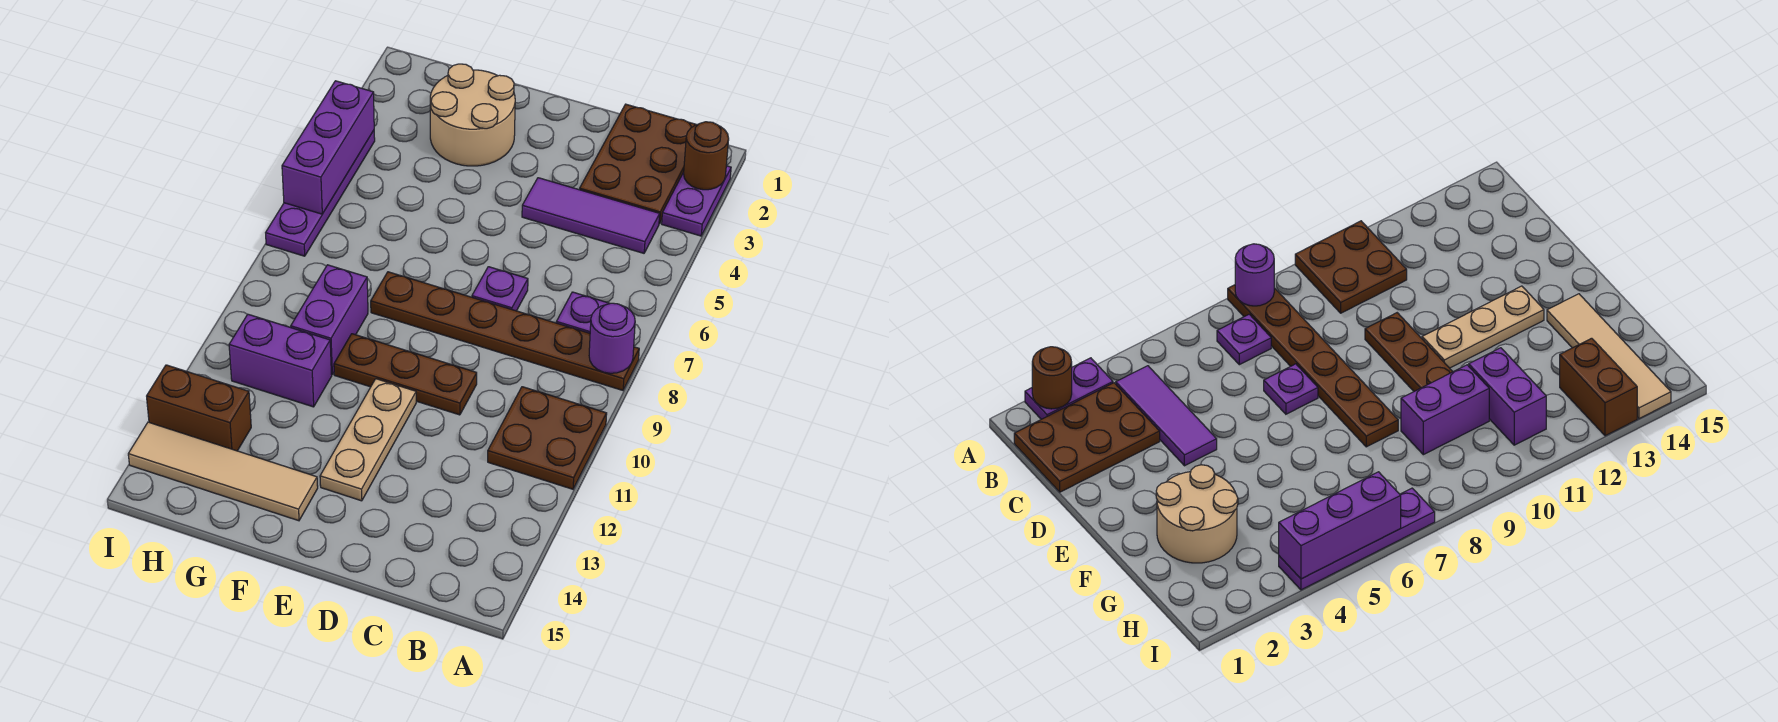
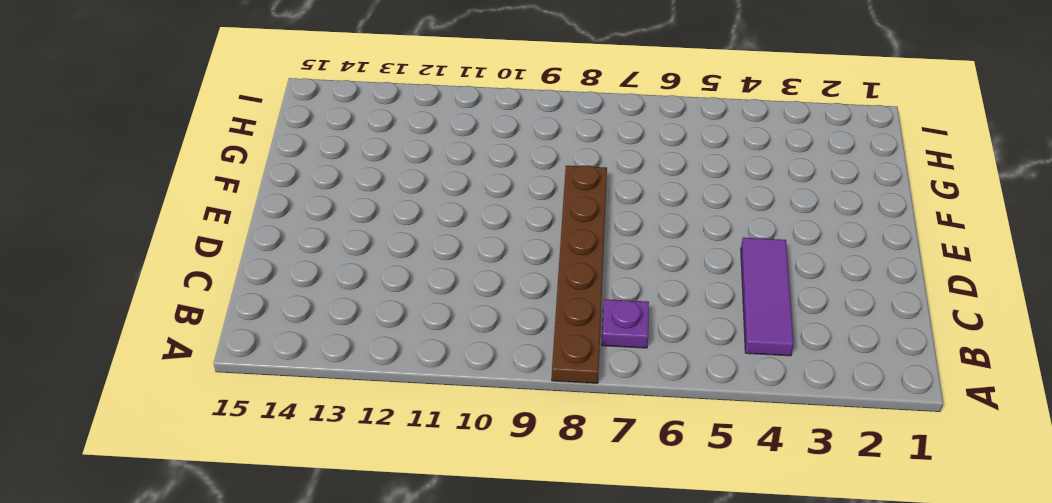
none -> purple 1x2 plate [662,166,731,236]
none -> brown 2x2 plate [488,387,607,489]
none -> brown 2x3 plate [580,104,696,224]

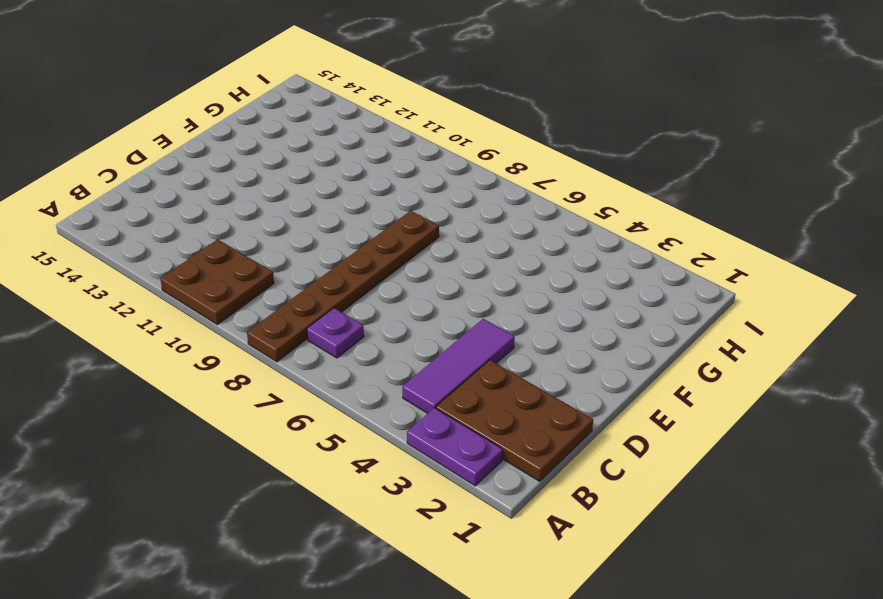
none -> purple 1x1 plate [472,267,528,311]
none -> brown 1x3 plate [334,334,477,415]
none -> tan 1x3 plate [320,379,416,501]

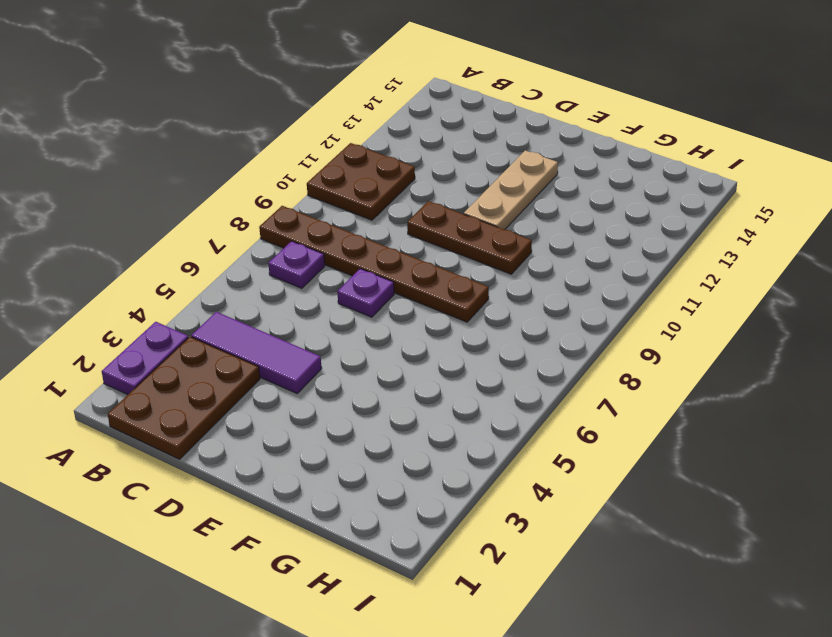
none -> tan 2x2 round brick [430,64,515,166]
none -> tan 1x4 tile [128,422,318,521]
none -> purple 1x2 brick [291,265,368,375]

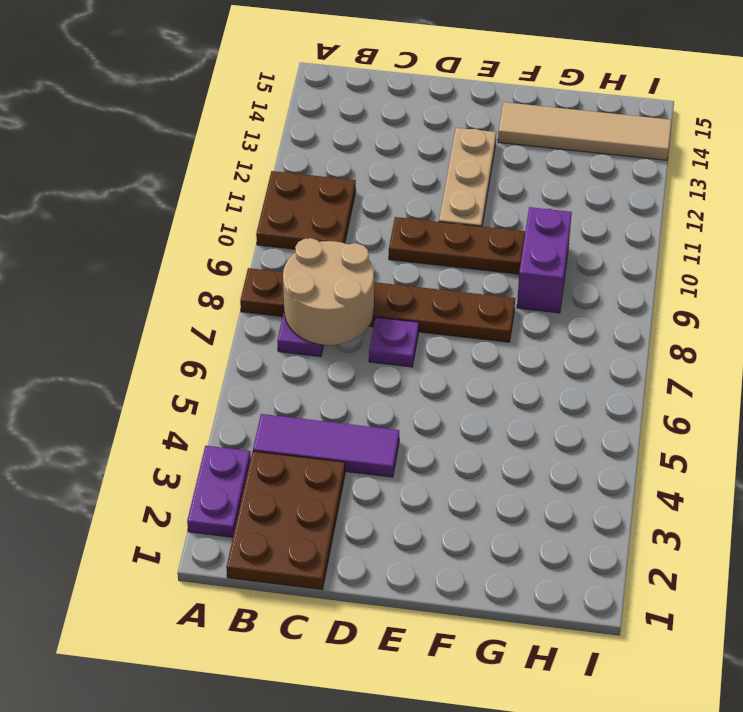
tan 2x2 round brick [283,238,374,345] -> tan 2x2 round brick moved to [430,64,515,166]
none -> purple 1x2 brick [229,314,332,407]
none -> brown 1x2 brick [147,365,251,451]
none -> purple 1x4 plate [266,131,375,256]

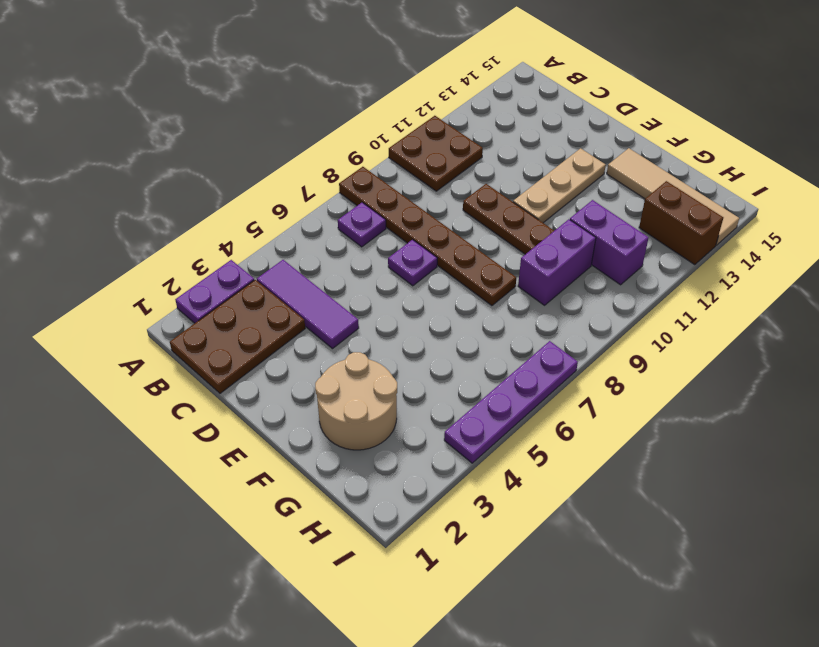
none -> brown 1x1 round brick [684,122,729,190]
none -> purple 1x1 round brick [589,303,635,373]
none -> purple 1x3 brick [282,81,374,214]

